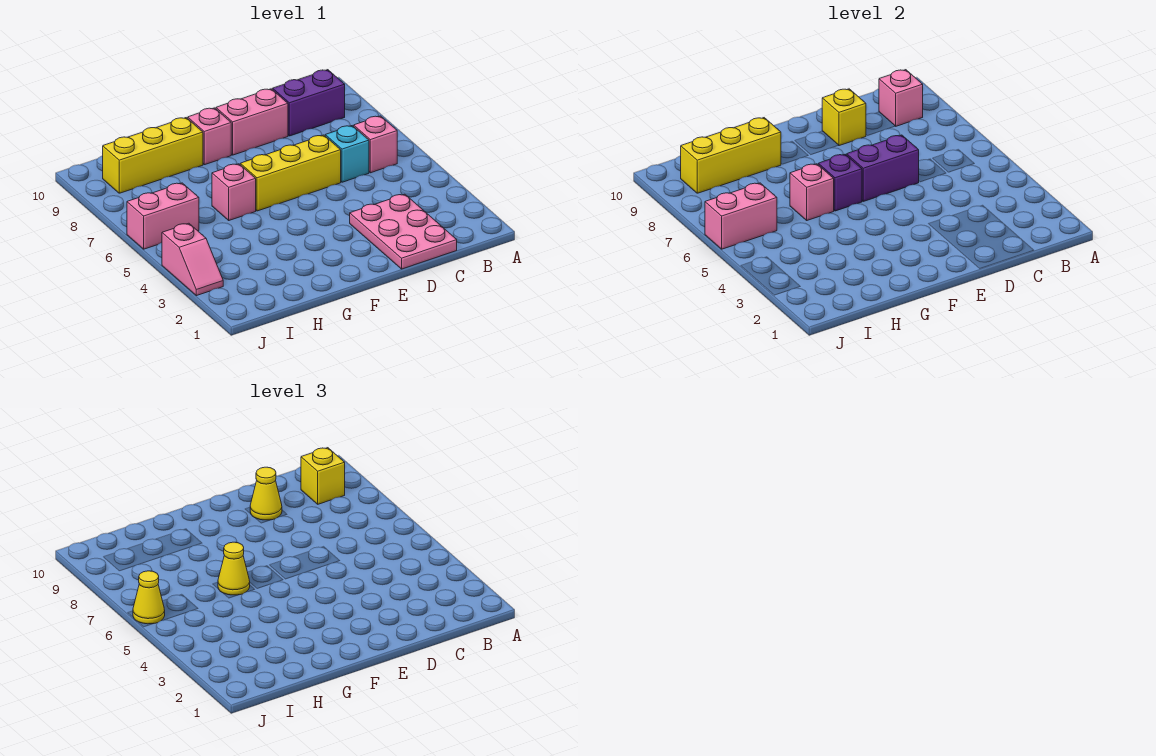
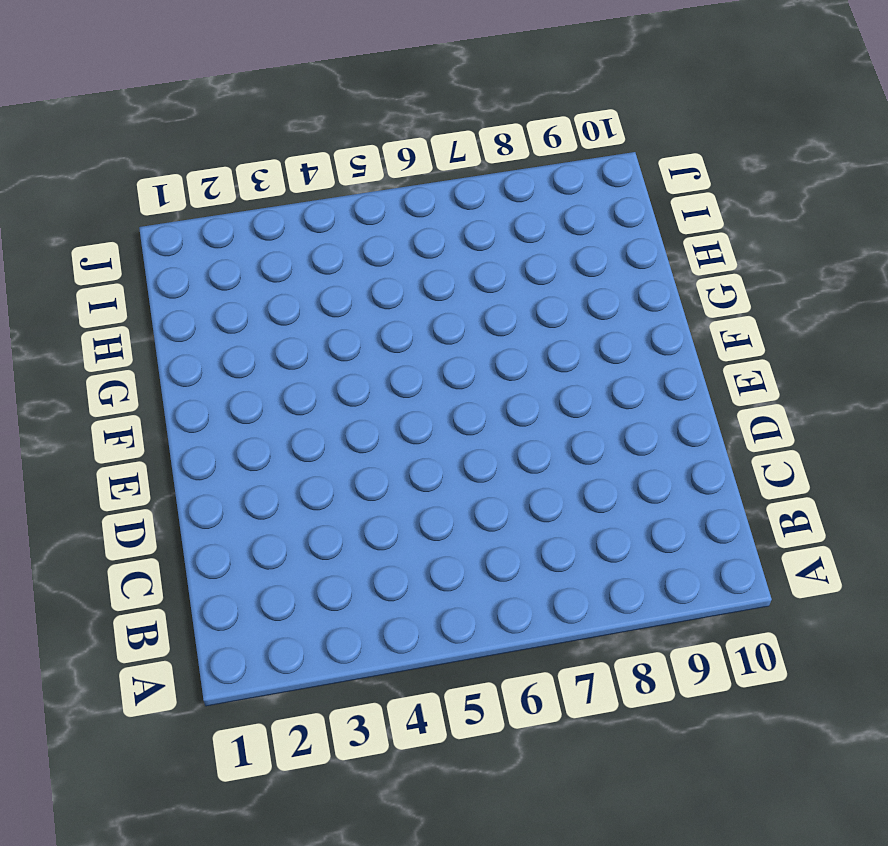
none -> pink 1x1 brick [354,116,397,173]
none -> purple 1x2 brick [273,70,345,136]
none -> pink 2x3 plate [350,194,457,269]

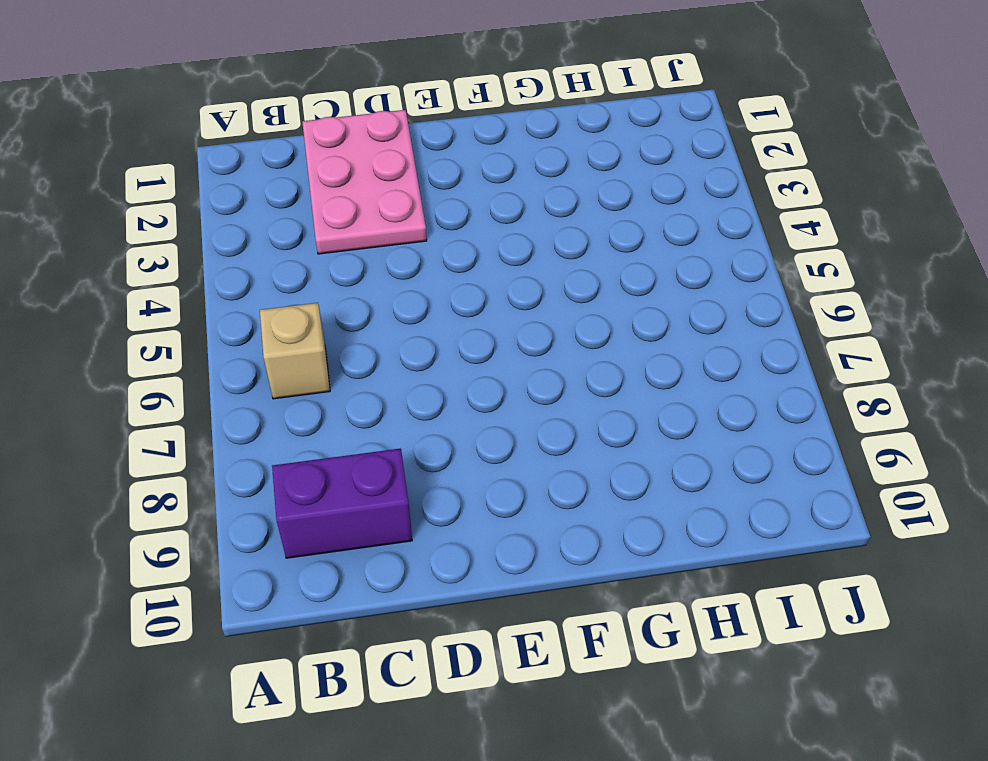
tan 1x1 brick [260,303,330,399] -> pink 1x1 brick [354,116,397,173]
none -> cyan 1x1 brick [325,126,369,182]
none -> yellow 1x3 brick [240,135,341,211]
none -> pink 1x2 brick [216,89,288,155]

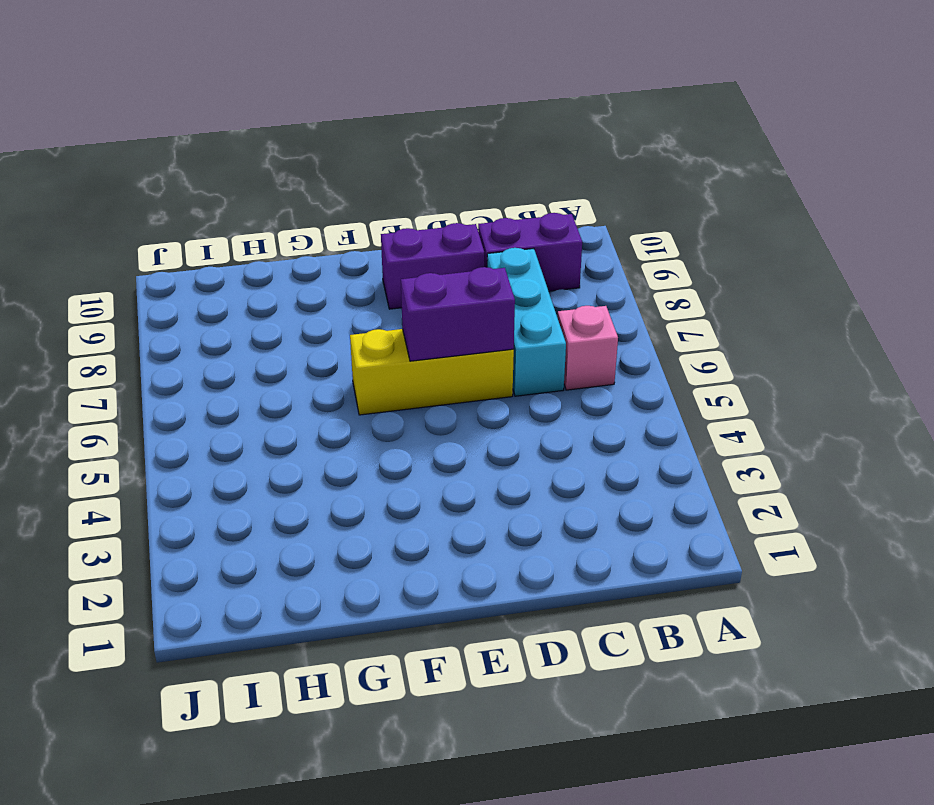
cyan 1x3 brick [487,248,566,396] -> cyan 1x1 brick [325,126,369,182]
purple 1x2 brick [381,223,484,309] -> pink 1x2 brick [216,89,288,155]
none -> pink 2x3 plate [350,194,457,269]
none -> pink 1x1 brick [188,108,231,165]
none -> pink 1x1 brick [212,164,256,220]

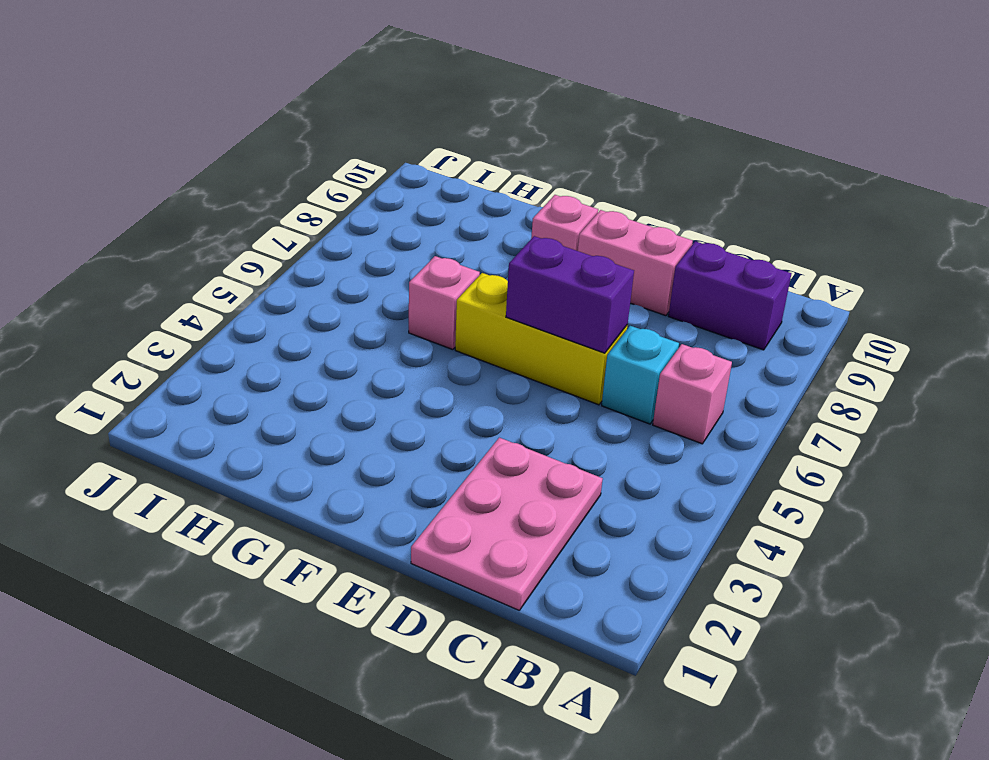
none -> yellow 1x3 brick [103,118,203,193]
none -> pink 1x2 brick [127,183,199,249]
none -> pink 1x2 slope [162,223,223,296]

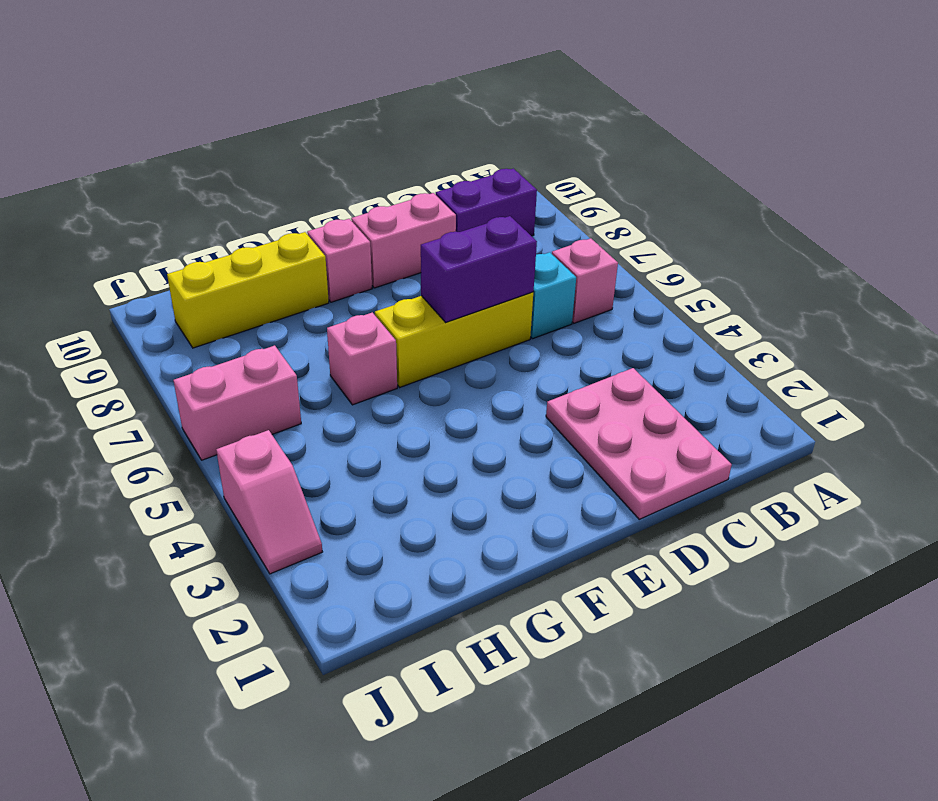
none -> pink 1x1 brick [879,70,923,126]
none -> yellow 1x1 brick [822,89,866,146]
none -> purple 1x1 brick [818,154,862,211]

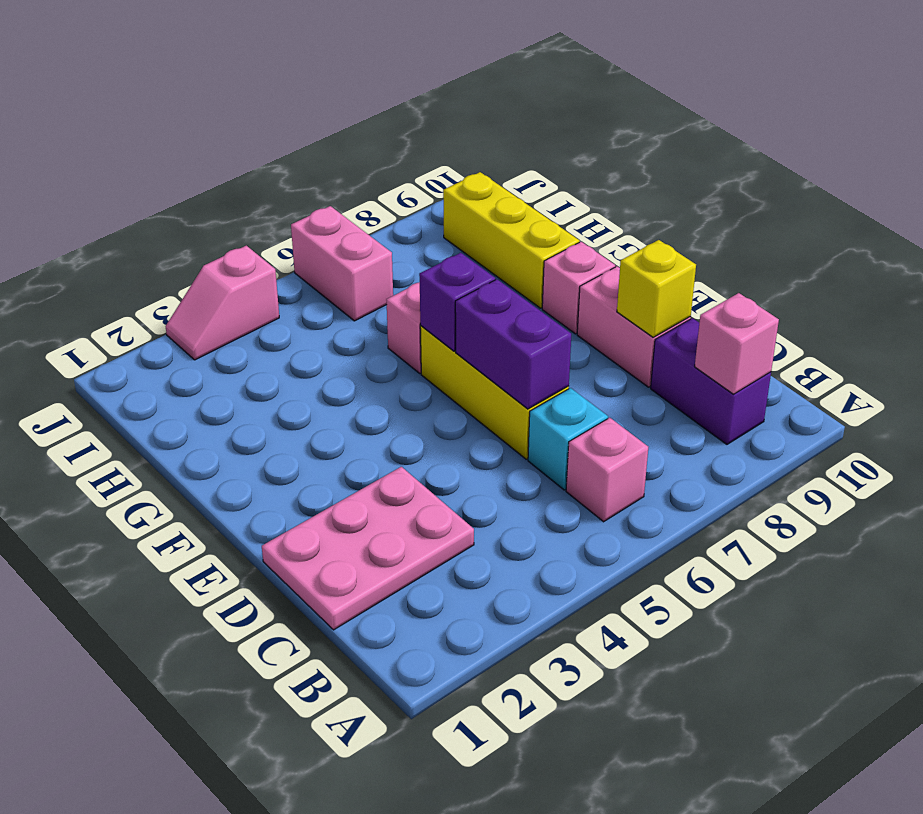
none -> pink 1x1 brick [790,164,834,220]
none -> yellow 1x3 brick [681,118,781,193]
none -> pink 1x2 brick [705,183,777,249]

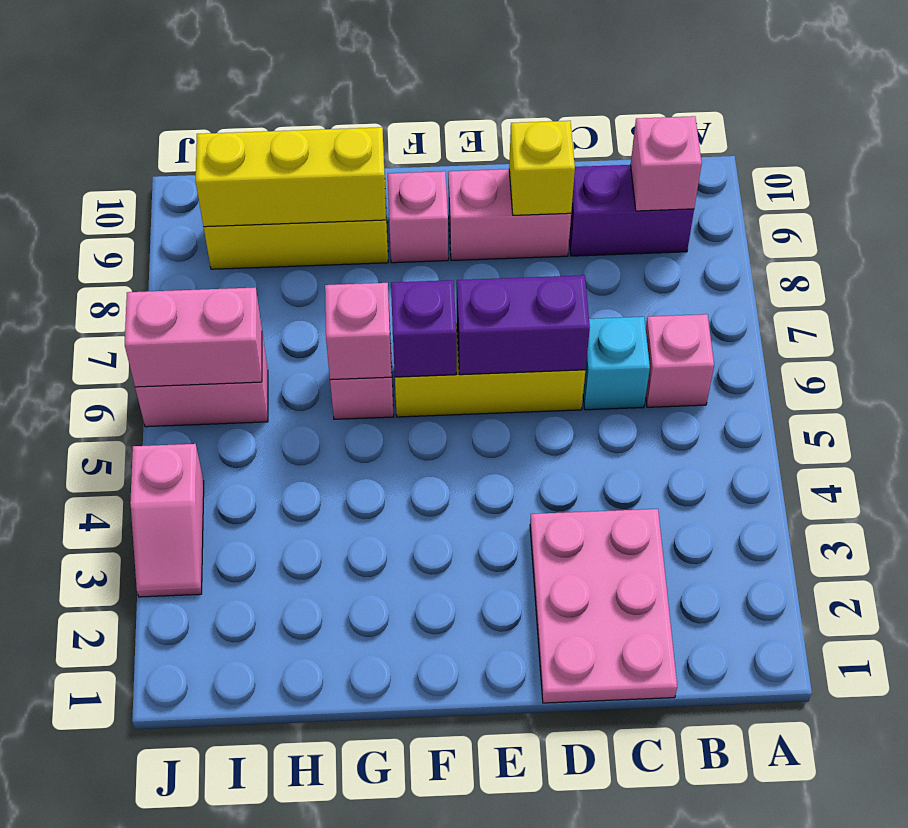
none -> yellow 1x1 brick [301,448,345,504]
none -> yellow 1x1 cone [250,467,282,520]
none -> yellow 1x1 cone [218,542,250,595]

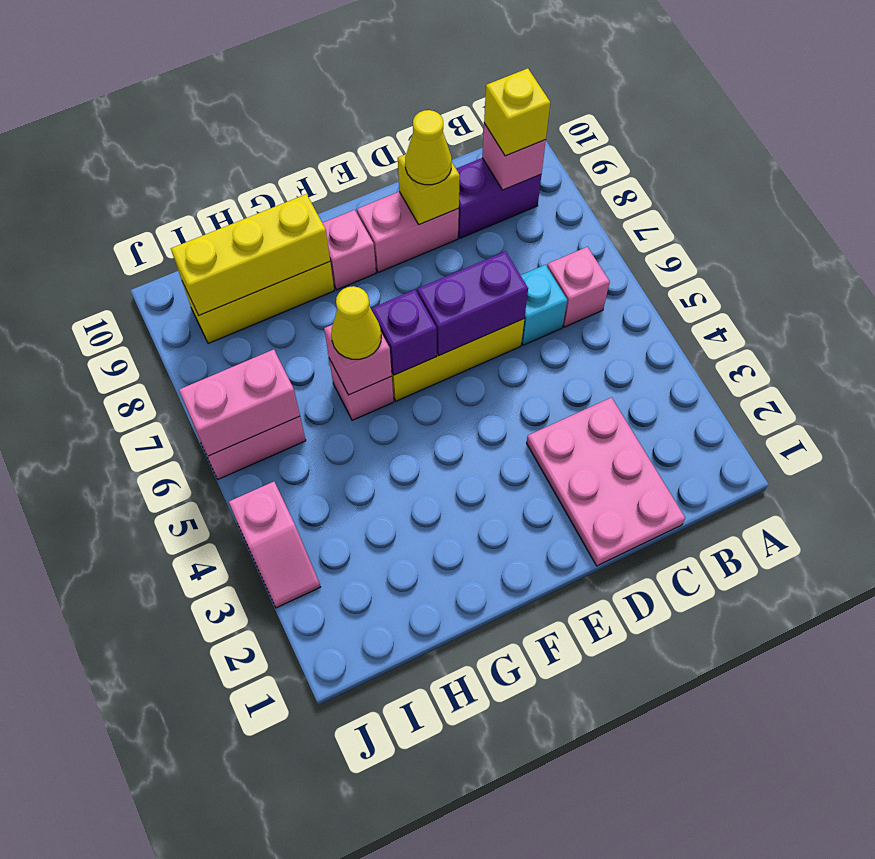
none -> yellow 1x1 cone [133,571,165,624]

